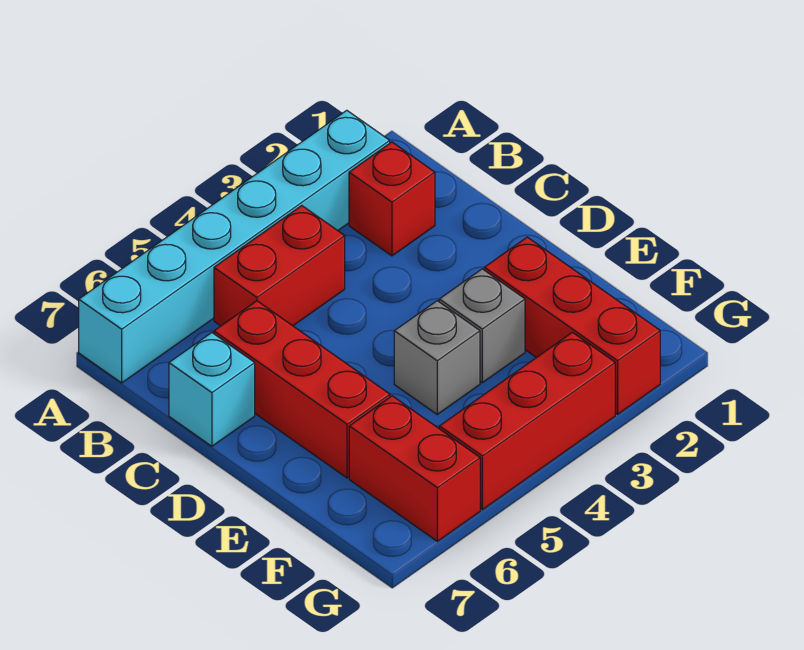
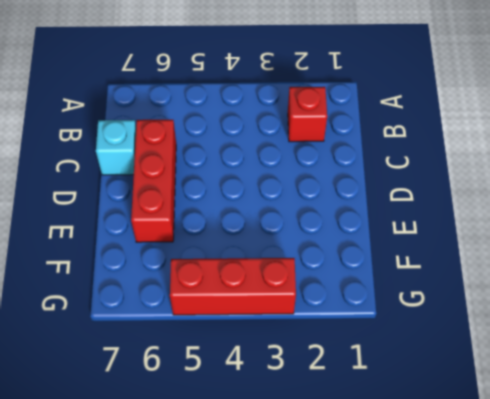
none -> cyan 1x6 brick [79,110,390,383]
none -> red 1x2 brick [214,206,345,326]

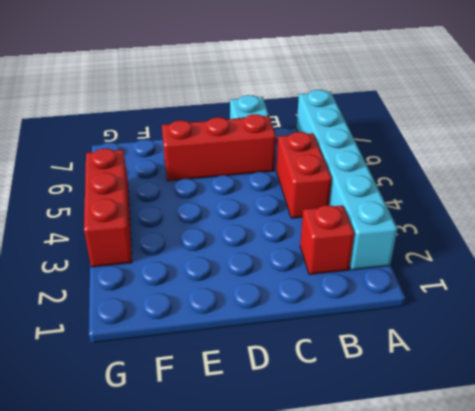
none -> red 1x3 brick [484,237,660,414]
none -> grey 1x1 brick [439,269,525,383]

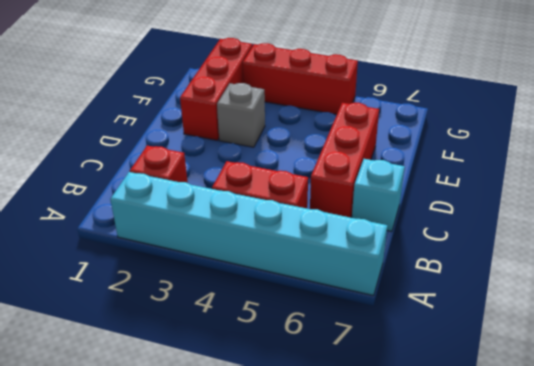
none -> grey 1x1 brick [394,301,480,414]
none -> red 1x2 brick [349,396,480,541]

